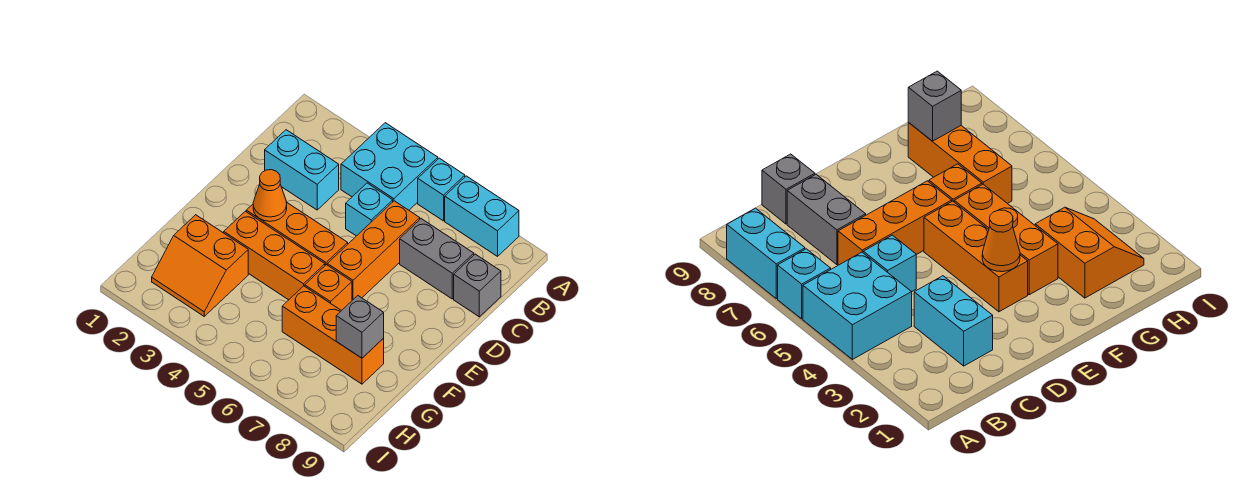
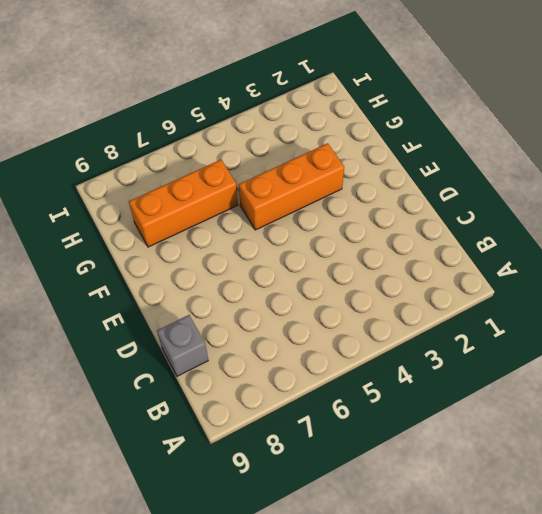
none -> cyan 2x2 brick [341,123,438,210]
none -> cyan 1x1 brick [418,158,465,221]
none -> cyan 1x2 brick [445,176,519,256]

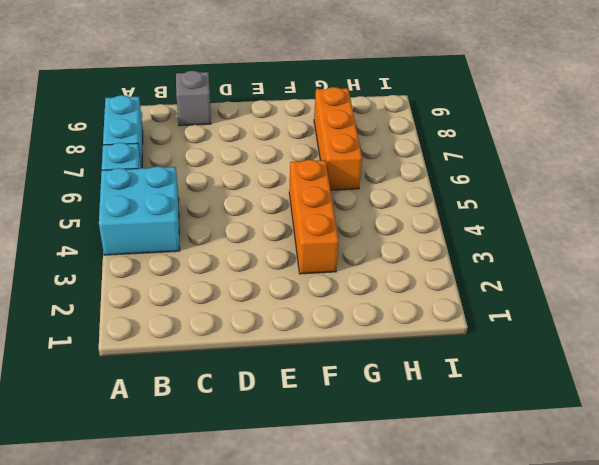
none -> cyan 1x2 brick [265,130,339,210]
none -> cyan 1x1 brick [346,183,393,236]
none -> orange 1x3 brick [327,201,420,300]

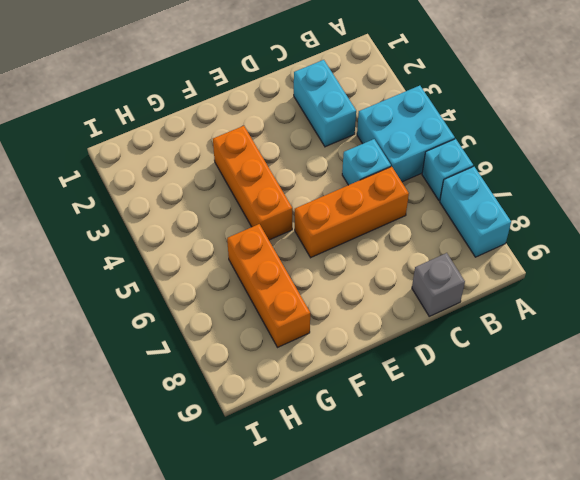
none -> grey 1x2 brick [400,219,474,299]
none -> orange 1x3 brick [246,202,348,265]
none -> orange 1x1 brick [305,265,352,311]

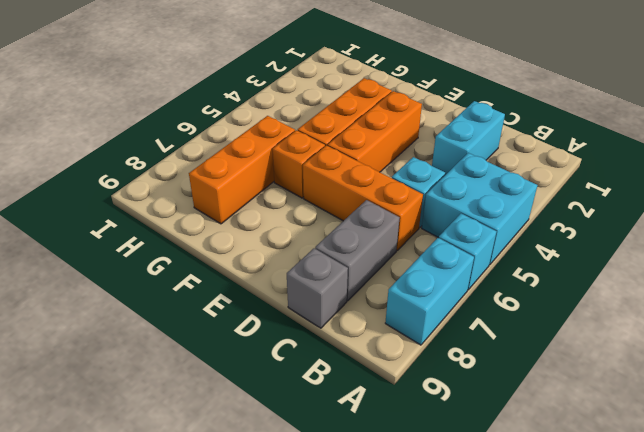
none -> orange 2x2 slope [152,215,248,316]
none -> orange 1x1 cone [253,170,287,221]
none -> grey 1x1 brick [336,296,384,358]

